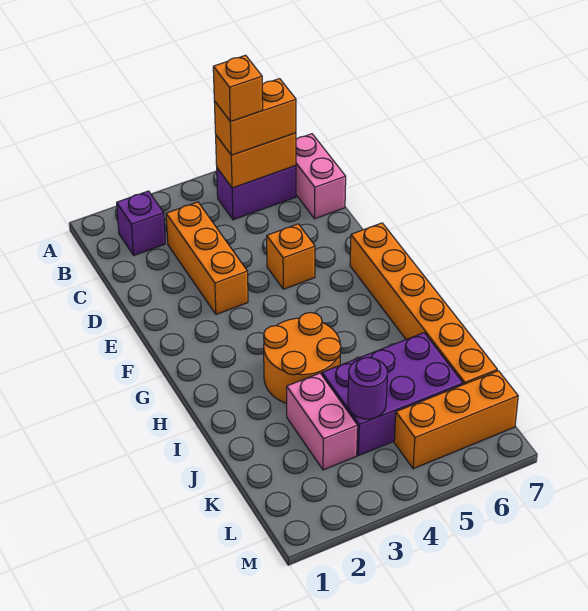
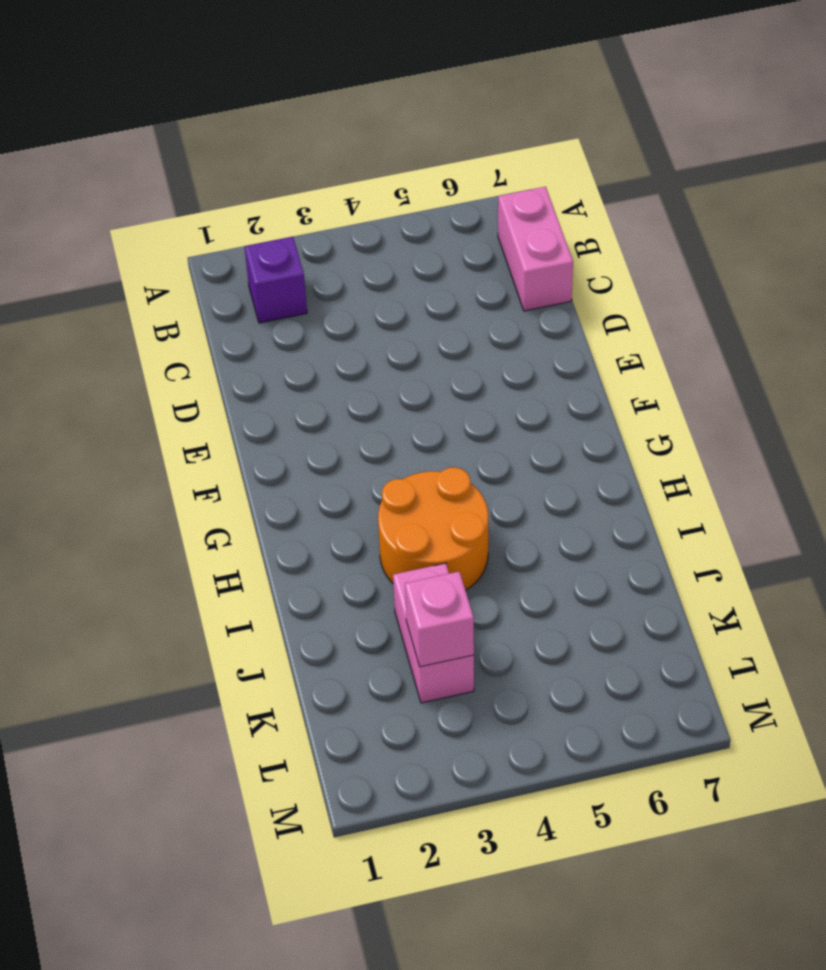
pink 1x1 brick [405,572,474,667] -> none
none -> purple 1x2 brick [217,166,296,220]
none -> orange 1x3 brick [166,202,248,314]
none -> orange 1x1 brick [267,224,315,289]

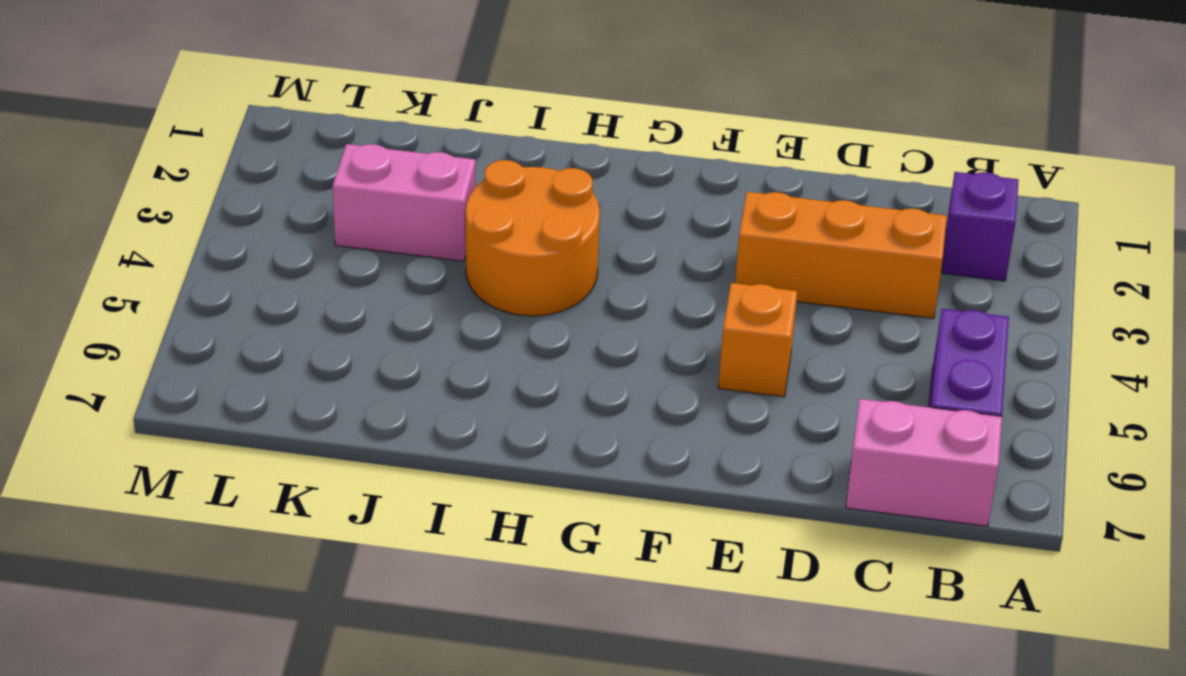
none -> orange 1x6 brick [350,223,497,385]
none -> purple 2x3 brick [322,333,463,456]
none -> orange 1x3 brick [394,371,518,469]

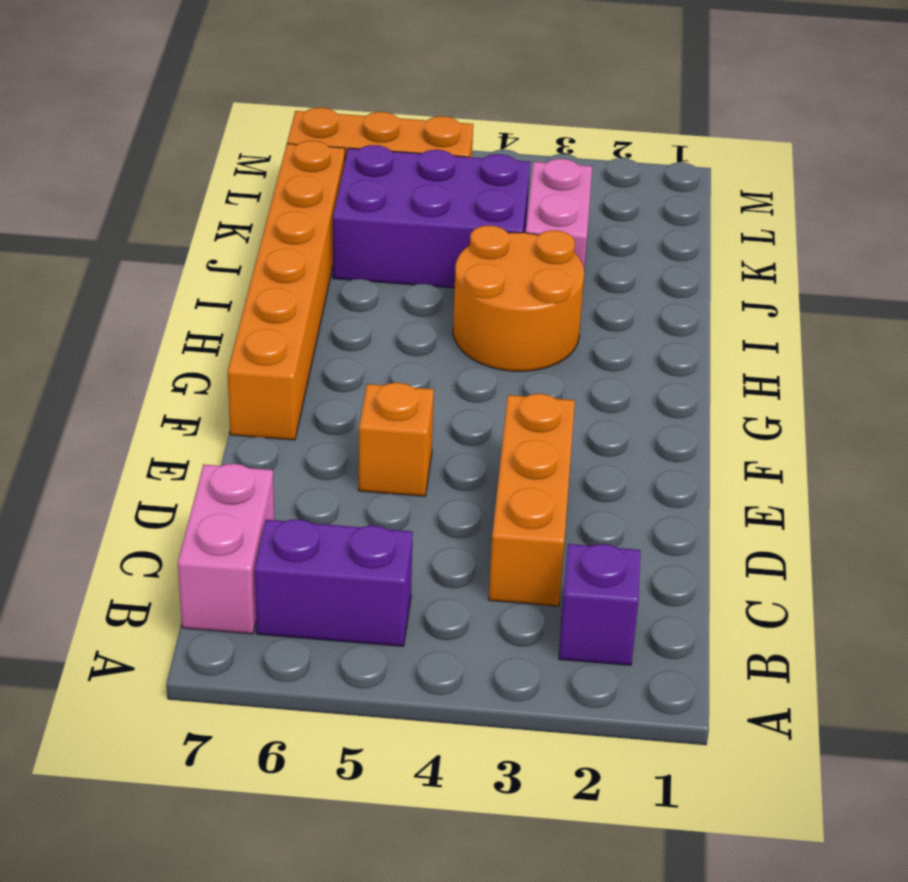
none -> orange 1x2 brick [216,133,296,188]
none -> purple 1x1 round brick [348,357,387,419]
none -> orange 1x2 brick [214,79,296,155]

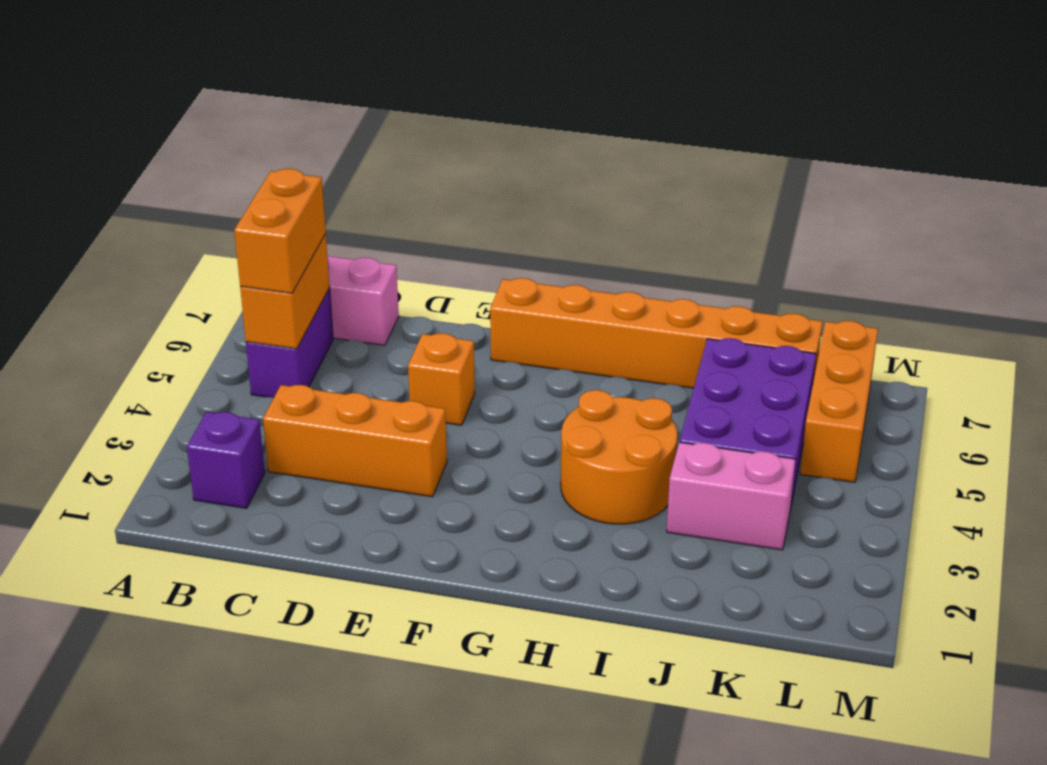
none -> purple 1x1 round brick [348,357,387,419]
none -> orange 1x1 brick [213,55,263,122]

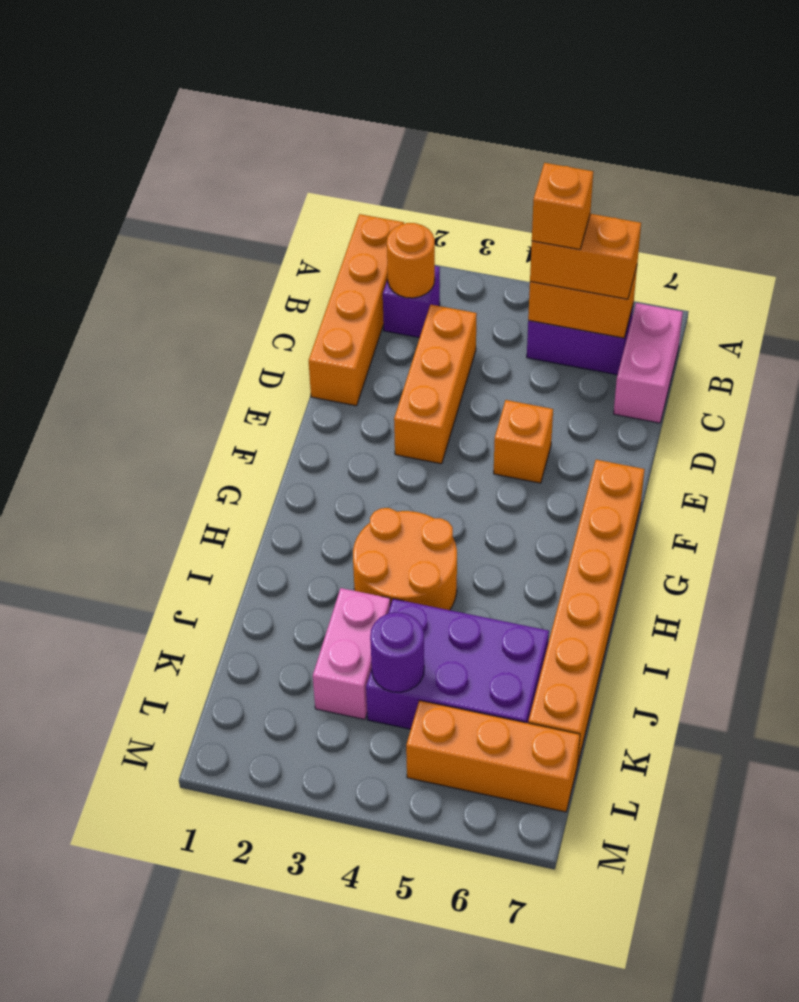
orange 1x4 brick [309,214,404,406] -> none
orange 1x1 round brick [387,223,435,298] -> none

